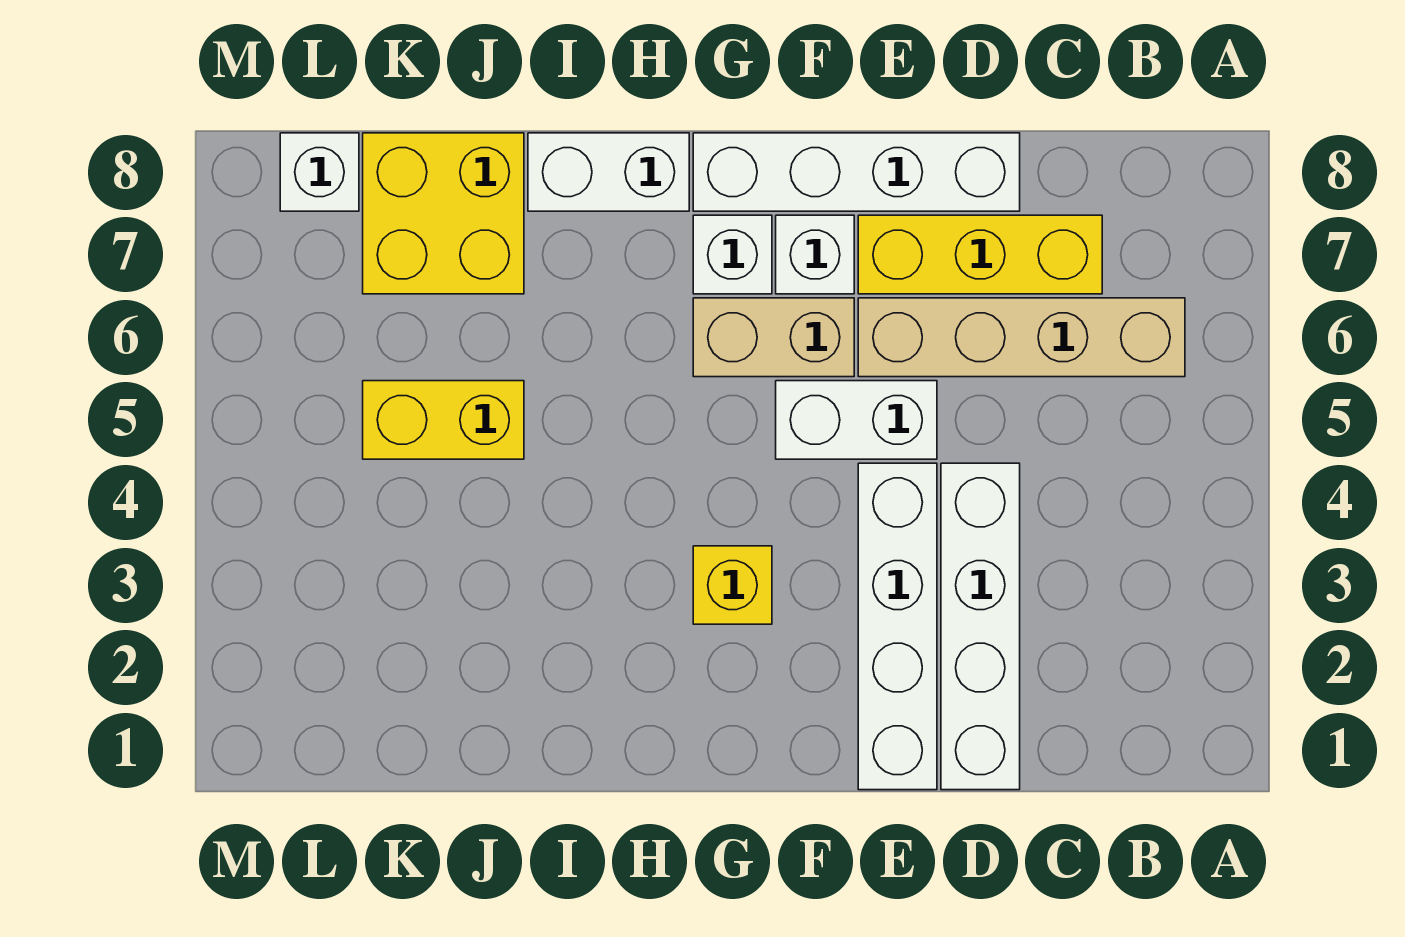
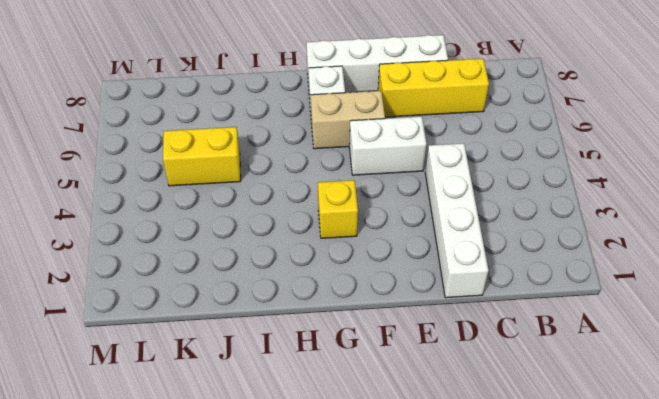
none -> tan 1x4 brick [858,298,1185,377]
none -> white 1x4 brick [858,463,937,790]
none -> white 1x1 brick [776,215,854,294]

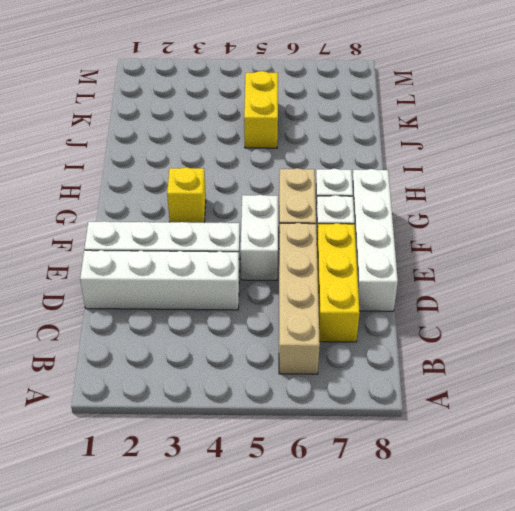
none -> white 1x2 brick [528,133,689,211]
none -> yellow 2x2 brick [363,133,524,294]
none -> white 1x1 brick [280,133,359,211]

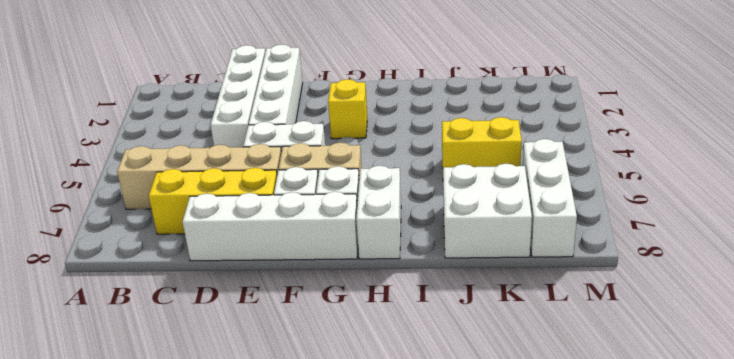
white 1x2 brick [356,166,401,259] -> white 1x2 brick turned to [528,133,689,211]
white 2x2 brick [443,164,532,258] -> yellow 2x2 brick [363,133,524,294]
white 1x3 brick [523,139,577,257] -> white 1x1 brick [280,133,359,211]

